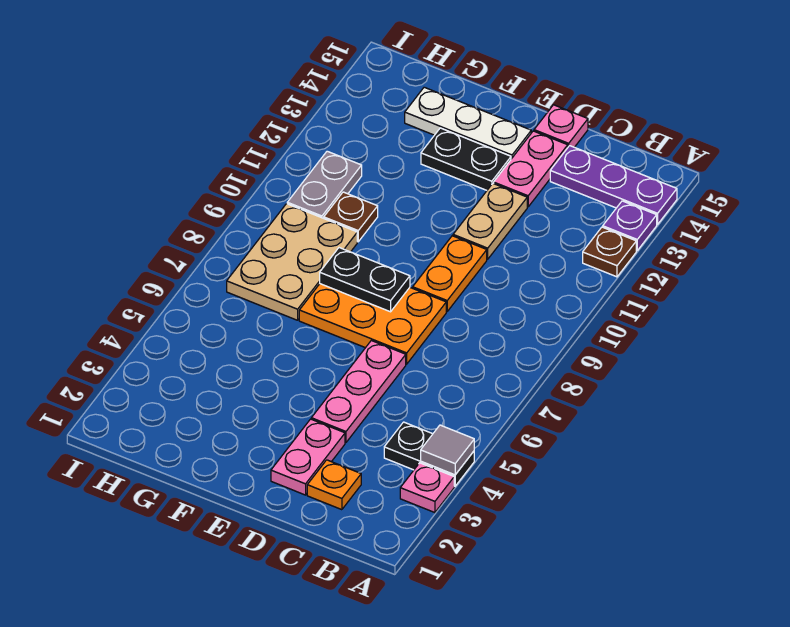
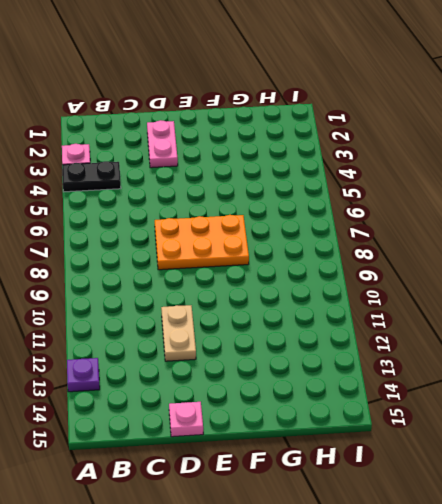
none -> brown 1x1 plate [583,227,636,277]
none -> purple 1x3 plate [550,146,677,224]
none -> orange 1x1 plate [307,460,361,510]

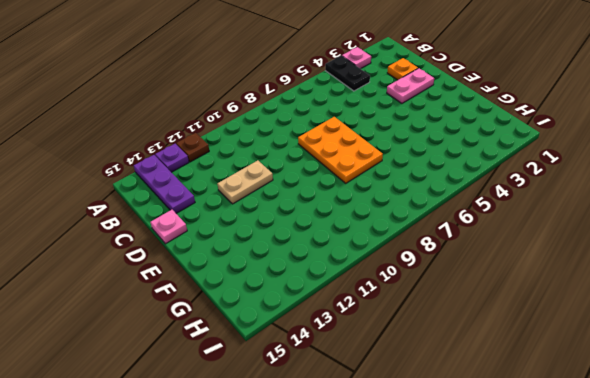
none -> pink 1x3 plate [311,341,406,443]
none -> orange 1x2 plate [413,236,487,312]
none -> pink 1x2 plate [494,131,568,207]

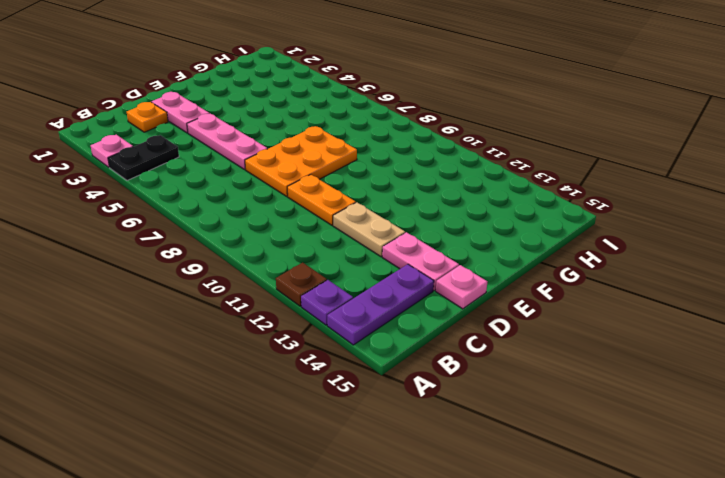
none -> black 1x2 plate [421,128,511,190]
none -> white 1x3 plate [405,87,531,159]
none -> tan 2x3 plate [227,204,357,320]

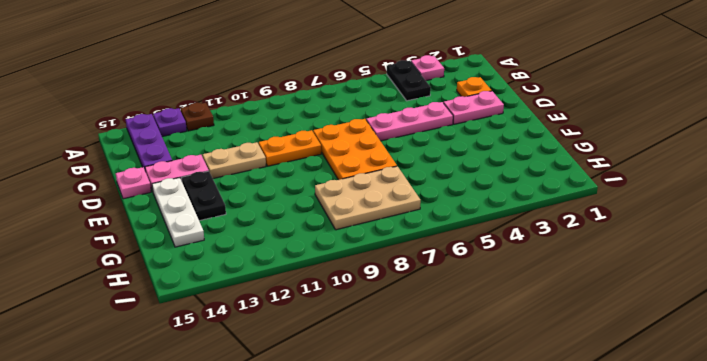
none -> brown 1x1 plate [324,192,378,242]
none -> grey 1x2 plate [287,151,362,218]
none -> grey 1x1 tile [421,425,474,475]

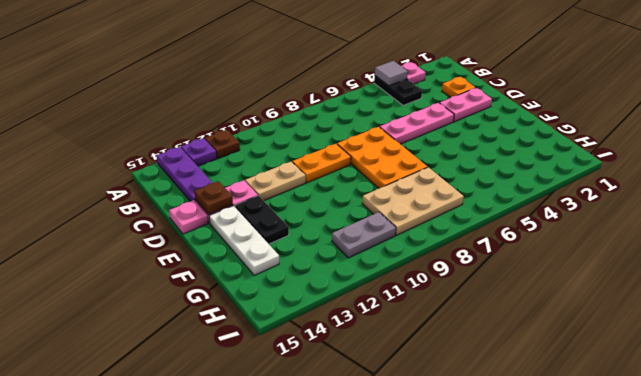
brown 1x1 plate [194,181,233,215] -> brown 1x1 plate moved to [324,192,378,242]
none -> black 1x2 plate [320,248,410,312]

